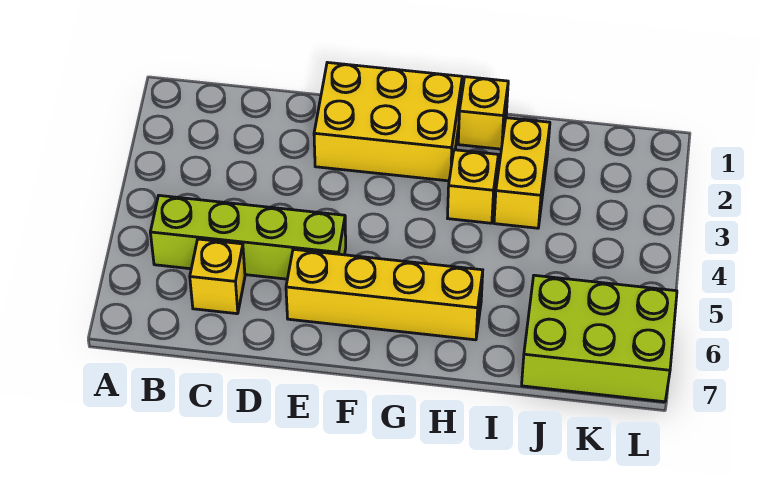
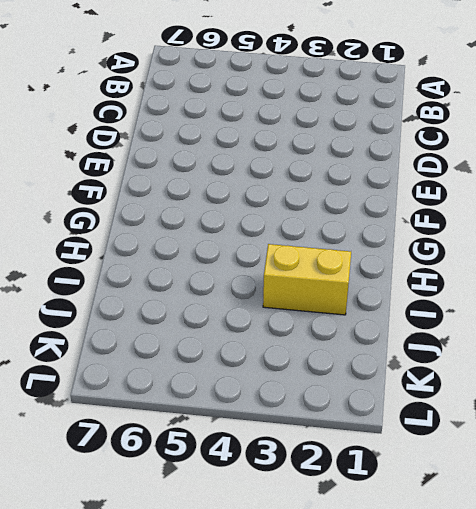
none -> lime 1x4 brick [150,195,346,279]
none -> yellow 1x1 brick [190,239,245,314]

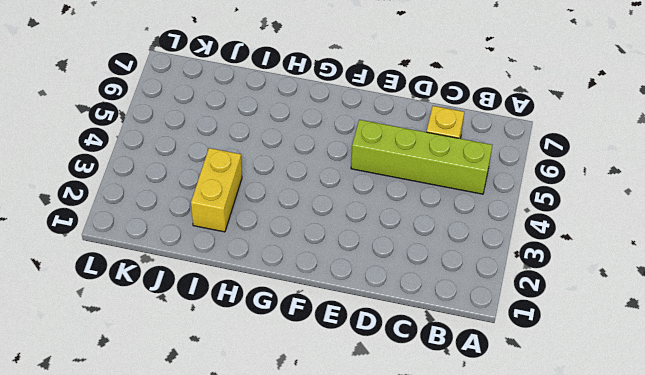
none -> yellow 2x3 brick [314,62,462,181]
none -> yellow 1x4 brick [286,249,483,340]

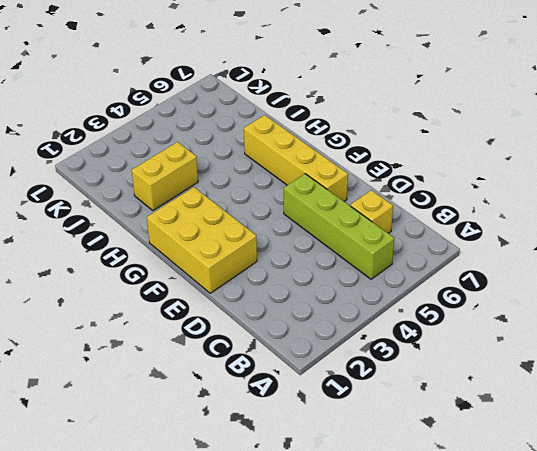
none -> yellow 1x1 brick [458,77,508,149]
none -> yellow 1x1 brick [448,150,498,223]

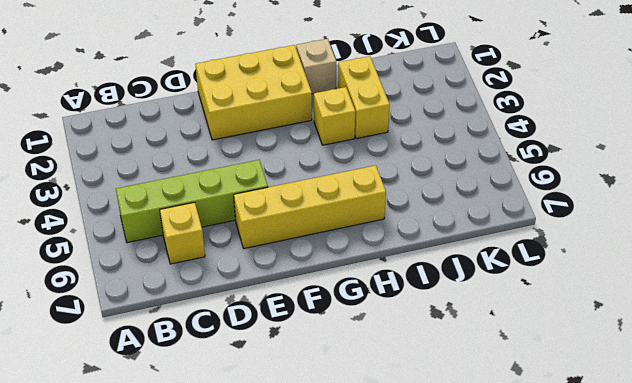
tan 1x1 brick [296,39,336,94] -> yellow 1x1 brick [458,77,508,149]
none -> lime 2x3 brick [522,275,677,402]

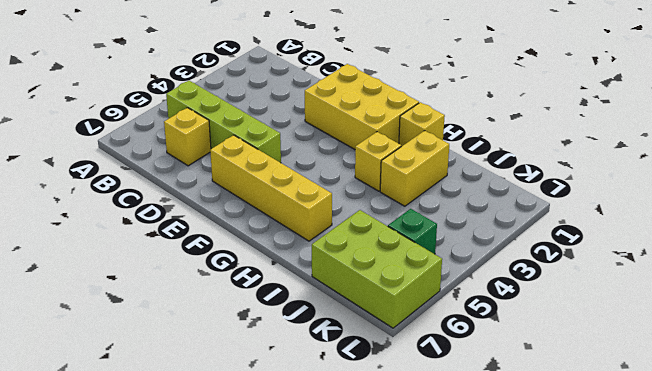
green 1x1 brick [388,209,437,254] -> none

